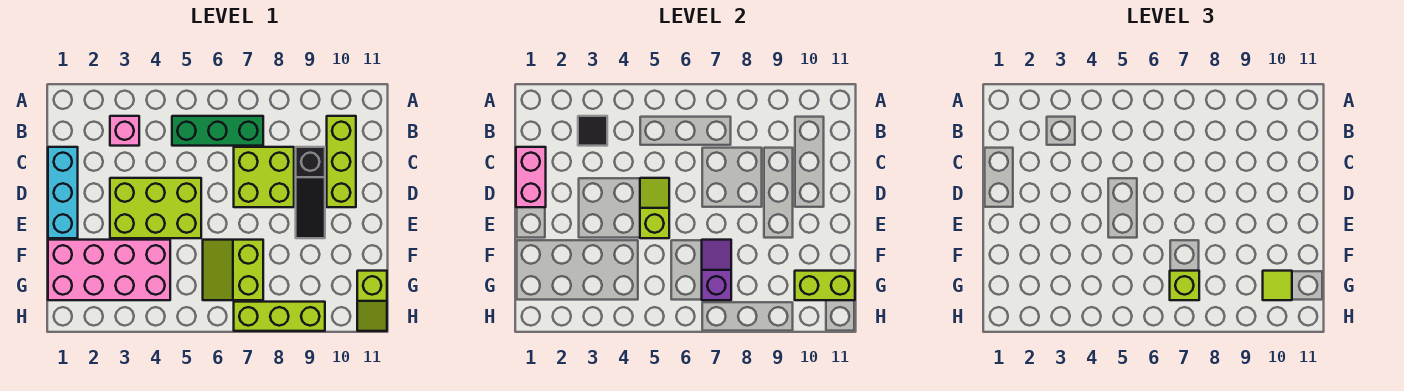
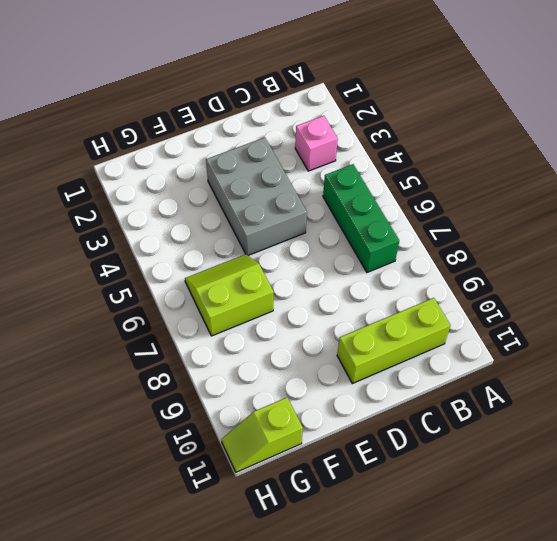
grey 2x3 brick [206,138,307,256] -> lime 2x3 brick [110,178,201,238]
none -> cyan 1x3 brick [48,147,78,238]
none -> lime 2x2 brick [234,147,294,207]
none -> black 1x3 slope [296,147,325,238]

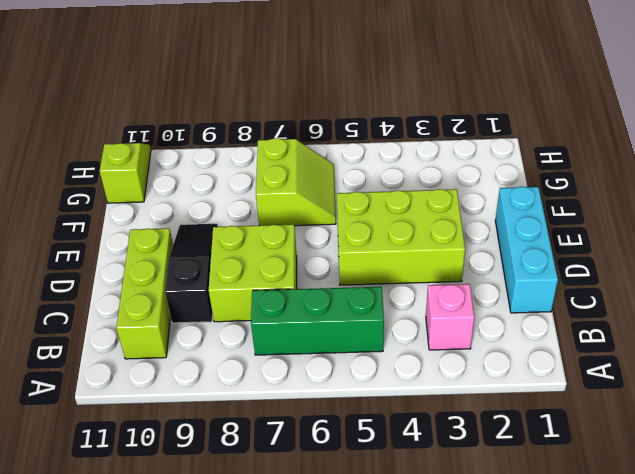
none -> pink 2x4 brick [48,240,170,300]
none -> lime 1x3 brick [234,302,325,331]
none -> black 1x1 tile [578,116,607,146]

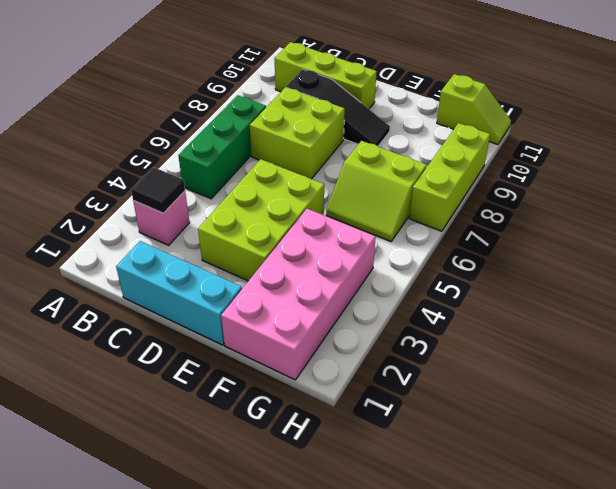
none -> pink 1x2 brick [516,147,546,207]
none -> lime 1x2 slope [640,178,669,238]
none -> purple 1x2 slope [702,240,731,300]

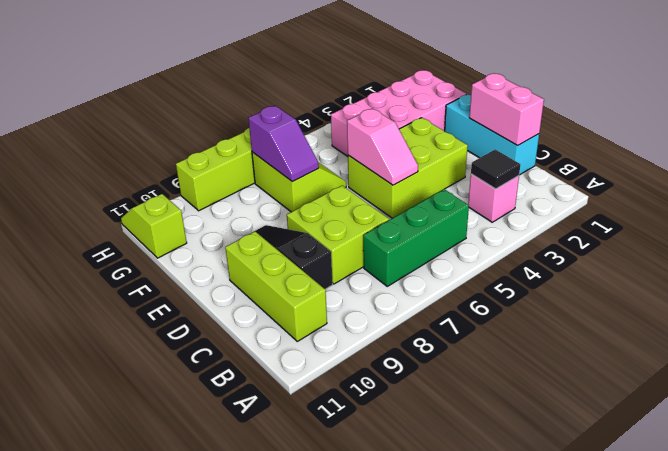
pink 1x2 slope [347,108,418,185] -> lime 1x2 slope [640,178,669,238]
none -> lime 1x2 brick [795,271,855,300]
none -> lime 1x1 brick [1170,271,1199,300]
none -> lime 1x1 tile [1263,271,1292,300]

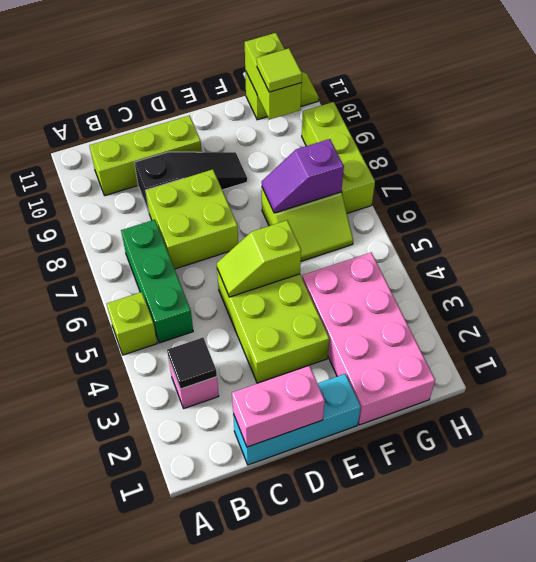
lime 1x1 brick [107,292,157,355] -> lime 1x1 brick moved to [1170,271,1199,300]

